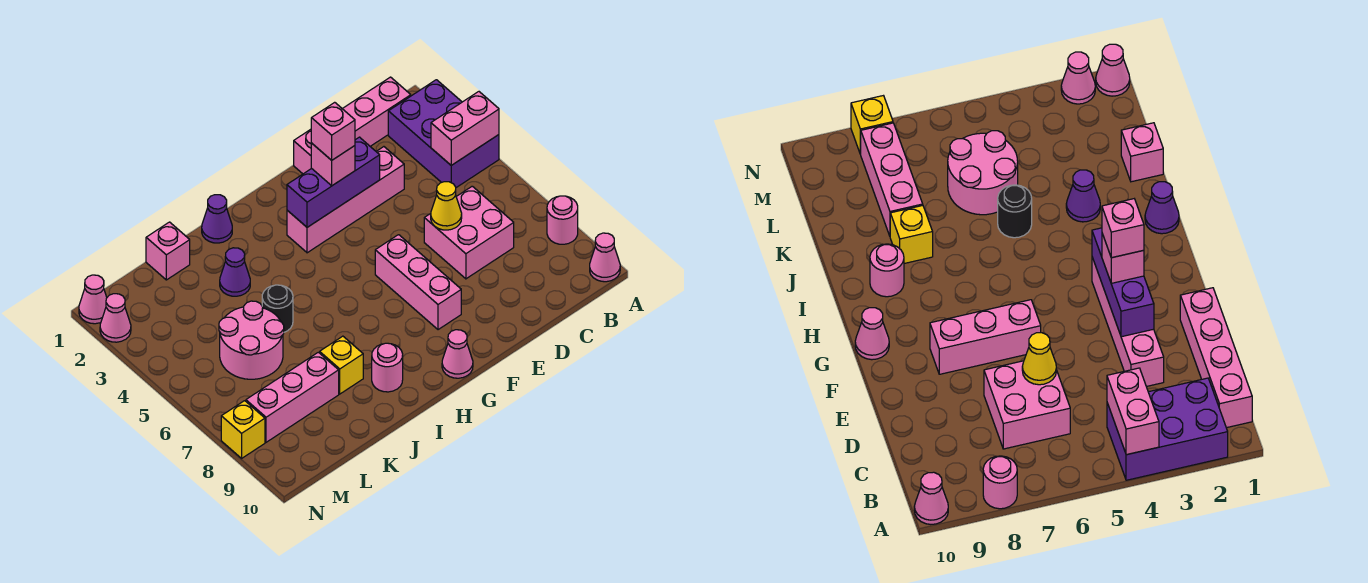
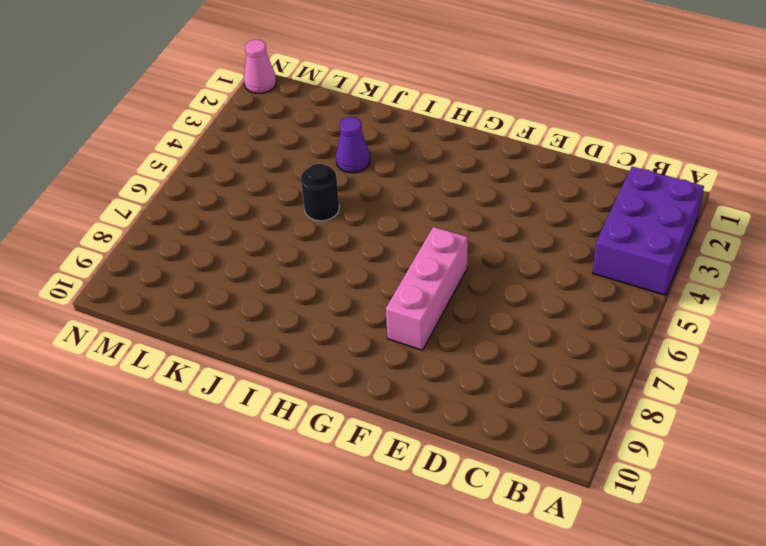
none -> pink 1x1 round brick [547,196,578,244]
none -> pink 1x1 cone [590,233,620,282]
none -> pink 1x4 brick [294,77,411,174]

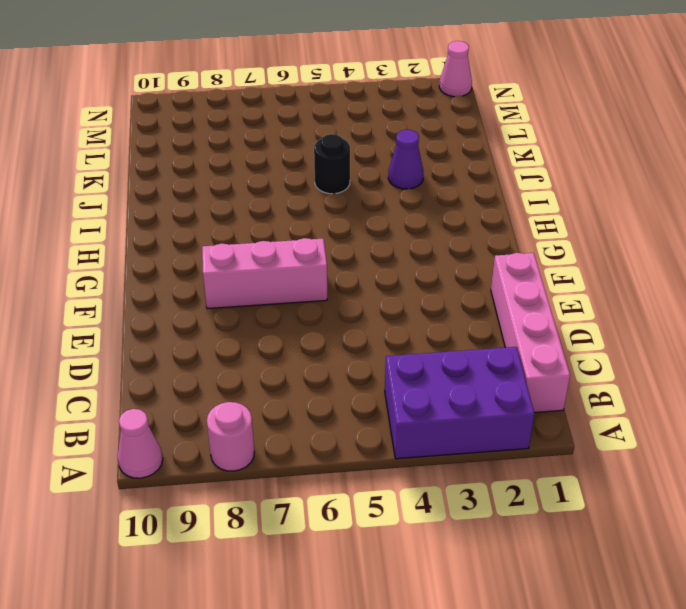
none -> pink 2x2 brick [424,186,514,279]
none -> pink 1x4 brick [287,147,404,253]
none -> pink 1x1 cone [442,330,473,378]

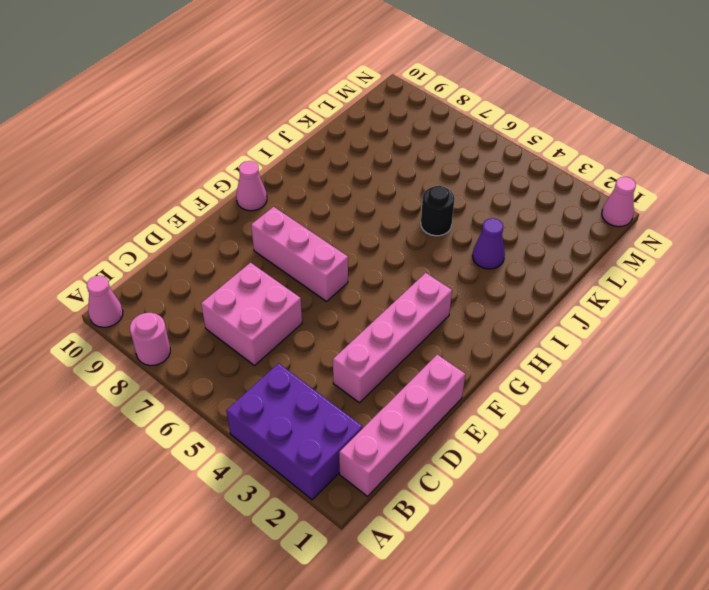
none -> purple 1x1 cone [202,195,232,243]
none -> pink 1x1 round brick [372,343,403,392]
none -> yellow 1x1 brick [320,336,363,394]

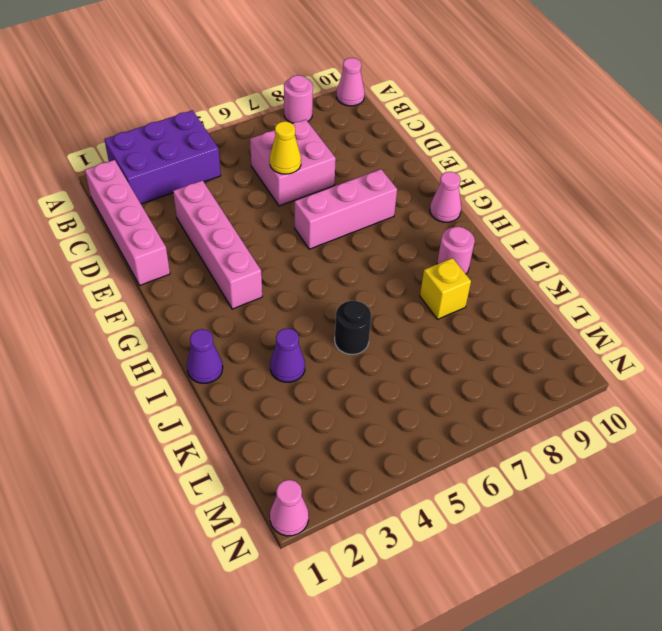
none -> pink 1x1 brick [146,222,190,280]
none -> pink 2x2 round brick [219,301,284,379]
none -> pink 1x3 brick [246,352,339,442]

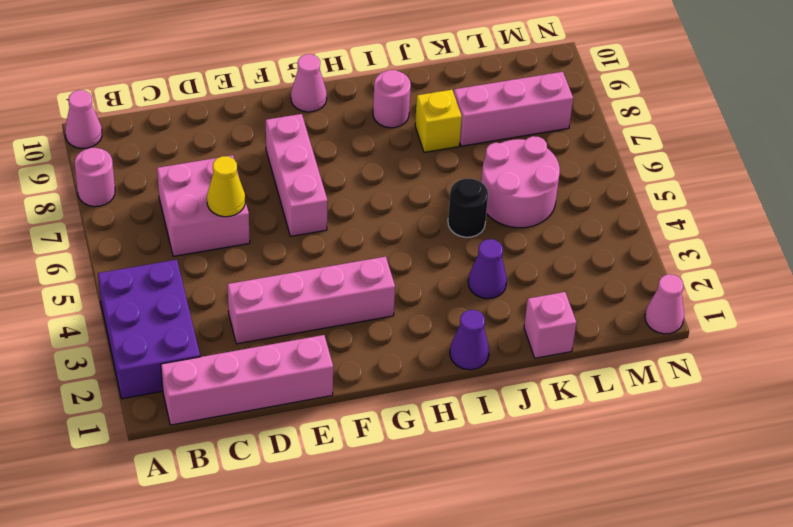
none -> pink 1x1 cone [100,294,131,342]
none -> yellow 1x1 brick [221,401,265,458]
none -> pink 1x2 brick [431,92,499,165]

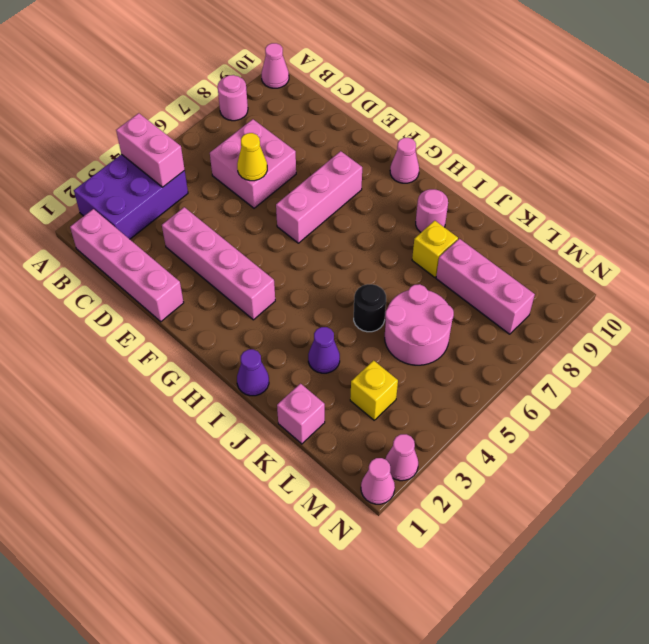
yellow 1x1 brick [350,360,398,420] -> yellow 1x1 brick moved to [221,401,265,458]
none -> purple 1x3 brick [287,137,380,227]
none -> pink 1x1 brick [311,143,355,186]
none -> pink 1x1 brick [311,102,355,160]

